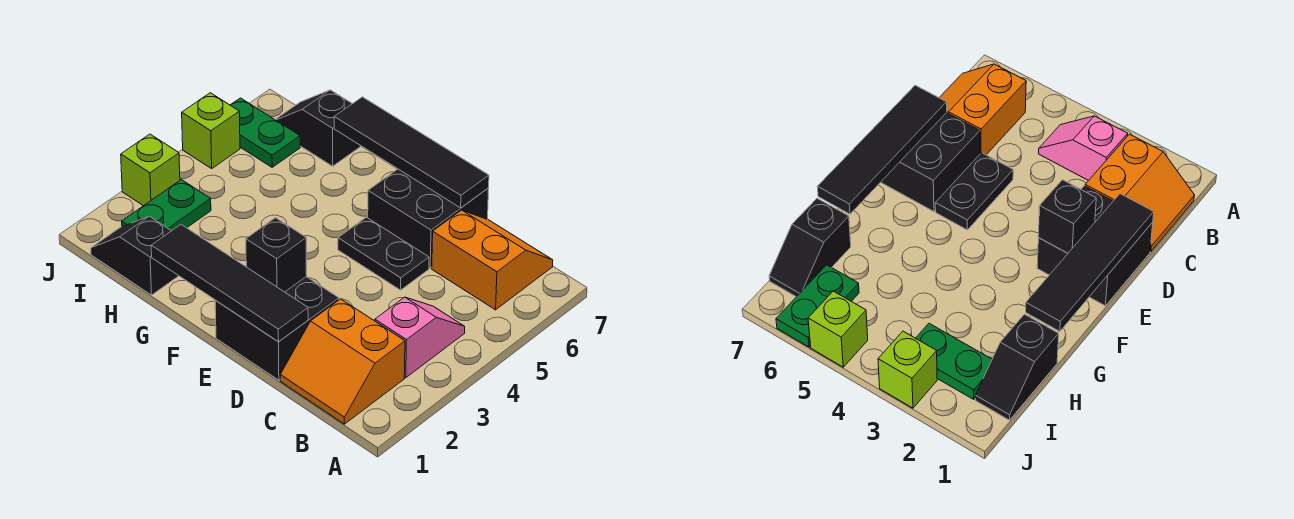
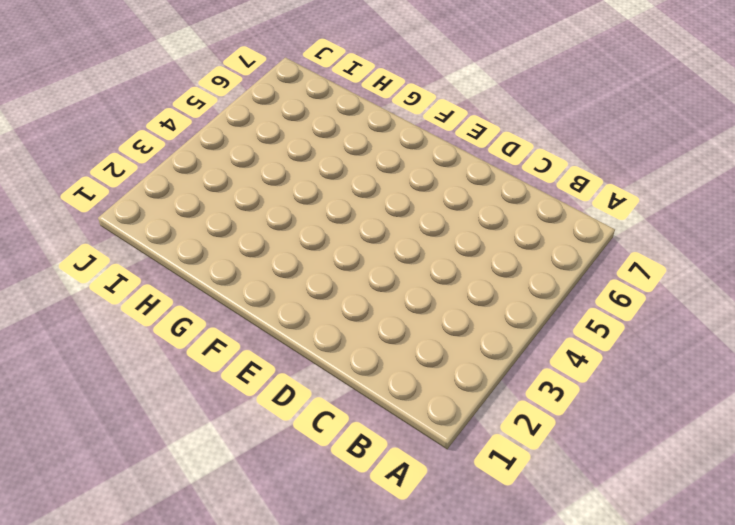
none -> orange 2x2 slope [280,299,405,424]
none -> pink 1x2 slope [375,297,465,378]
none -> orange 2x2 slope [432,210,553,310]

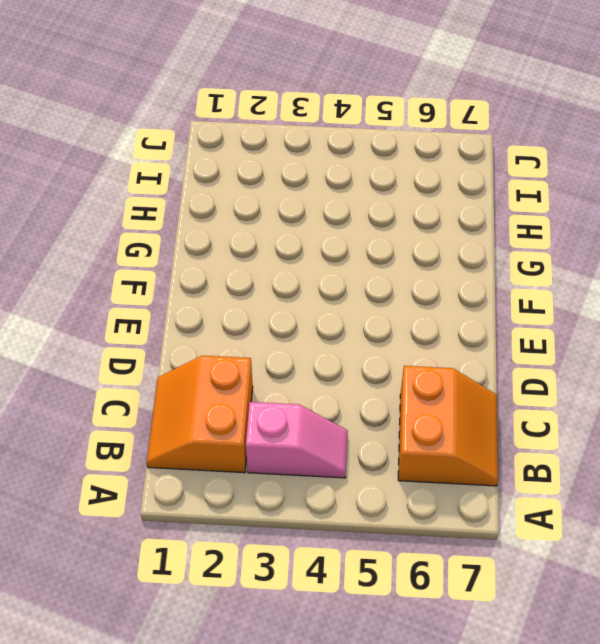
none -> black 2x2 brick [215,277,339,380]
none -> black 1x2 plate [338,217,429,290]
none -> black 2x2 brick [368,169,489,268]

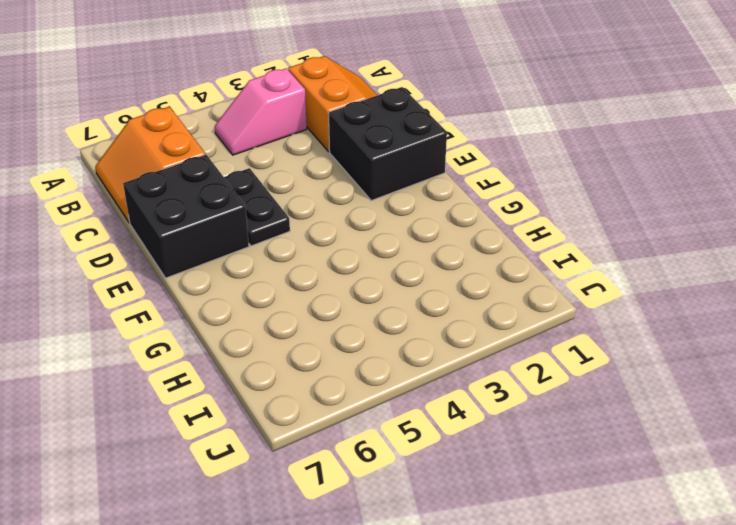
none -> black 1x2 slope [91,216,178,295]
none -> black 1x2 slope [275,90,360,166]
none -> green 1x2 plate [122,180,211,231]

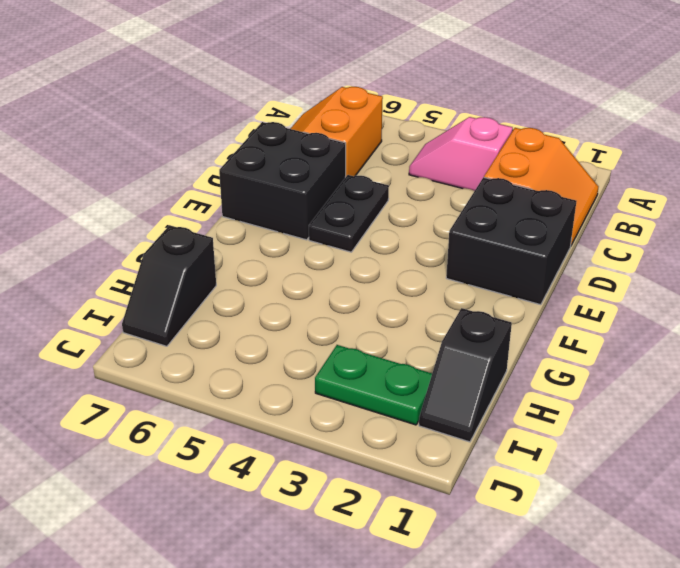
none -> green 1x2 plate [231,98,300,167]
none -> lime 1x1 brick [121,134,180,206]
none -> lime 1x1 brick [182,93,240,168]

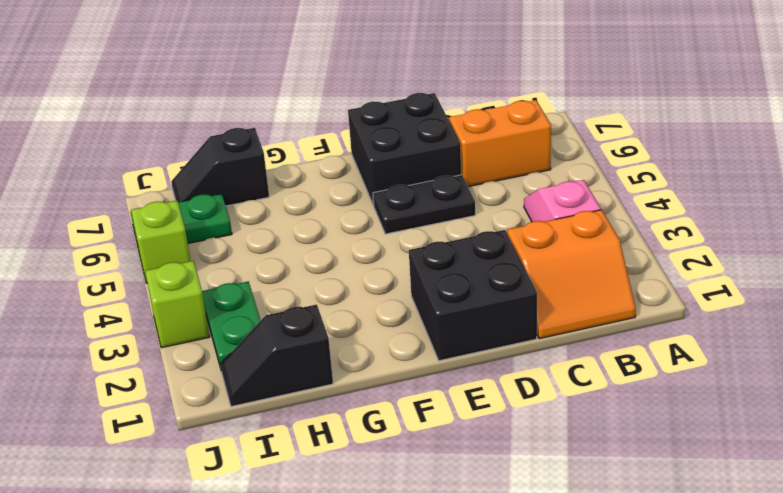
none -> black 1x4 tile [151,225,308,342]
none -> black 1x4 tile [334,97,489,208]
none -> black 1x1 brick [246,218,307,292]

